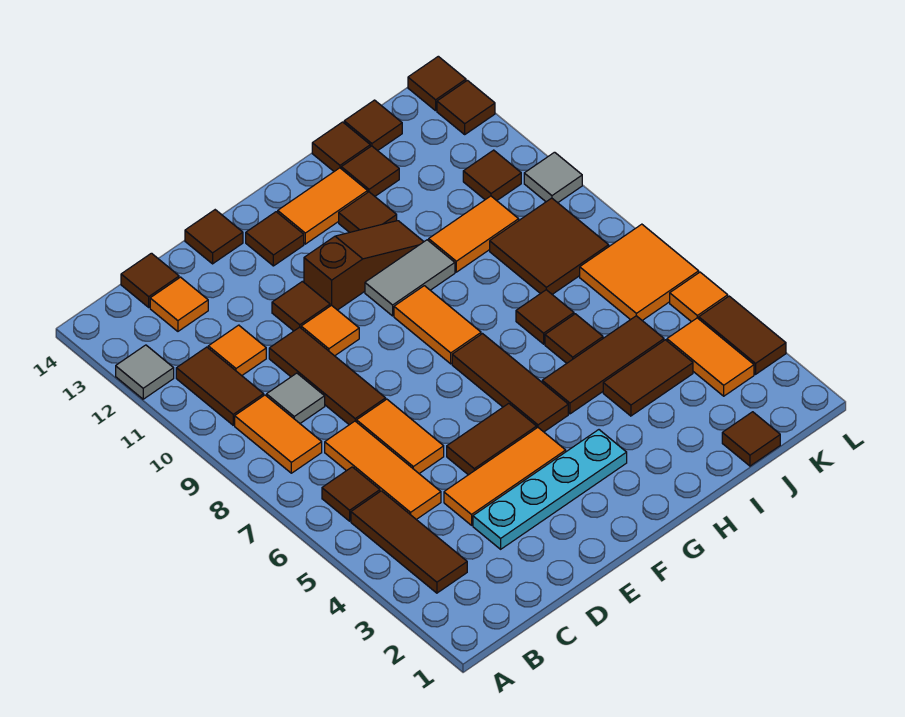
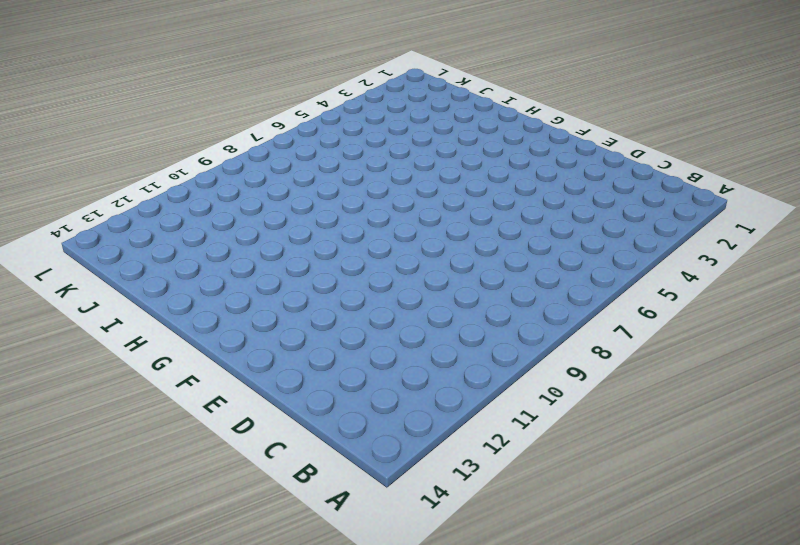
none -> grey 1x1 tile [116,345,174,399]
none -> brown 1x3 tile [351,491,467,593]
none -> brown 1x1 tile [322,467,380,521]
none -> orange 1x2 tile [235,395,322,473]

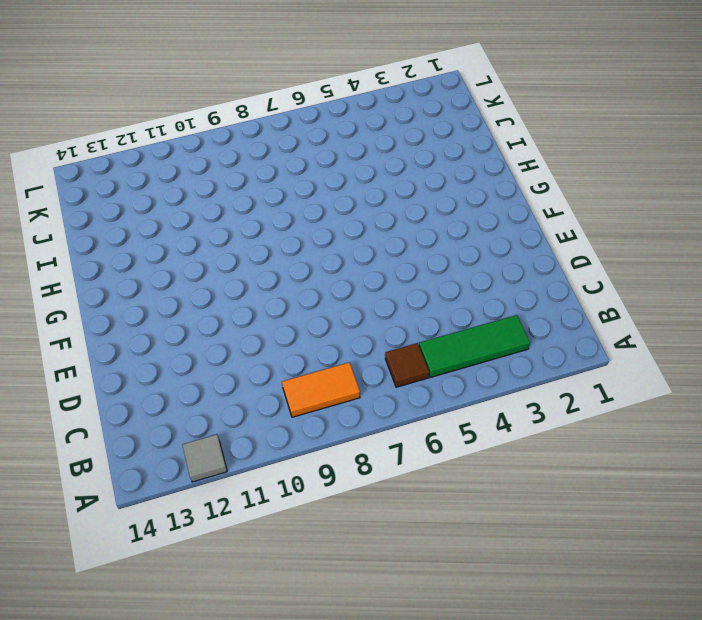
green 1x3 tile [419,315,530,378] -> brown 1x3 tile [351,491,467,593]
none -> brown 1x2 tile [176,347,264,425]
none -> orange 1x3 tile [325,421,441,519]
none -> grey 1x1 tile [267,373,325,423]
none -> orange 1x1 tile [208,325,266,376]

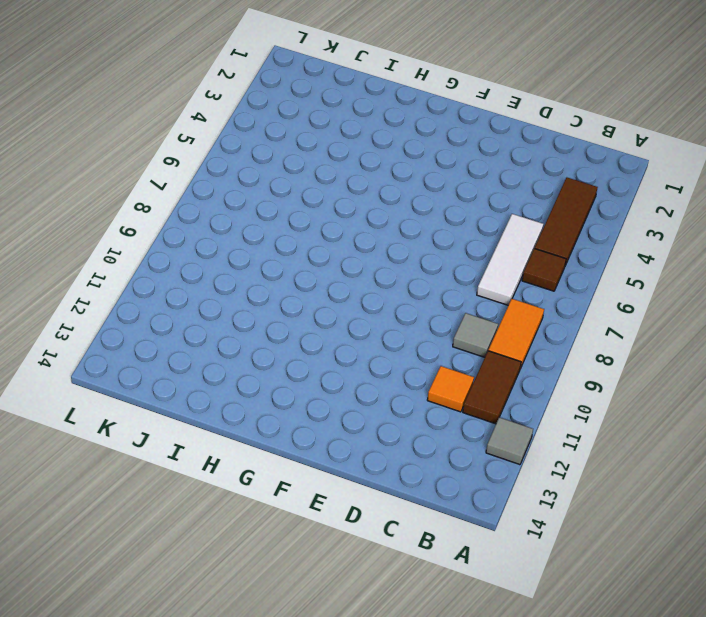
white 1x3 tile [477,214,543,305] -> orange 1x3 tile [325,421,441,519]
none -> orange 1x1 tile [150,277,208,331]
none -> brown 1x1 tile [121,253,179,307]
none -> cyan 1x4 plate [473,430,627,549]
none -> orange 1x3 tile [444,428,566,525]

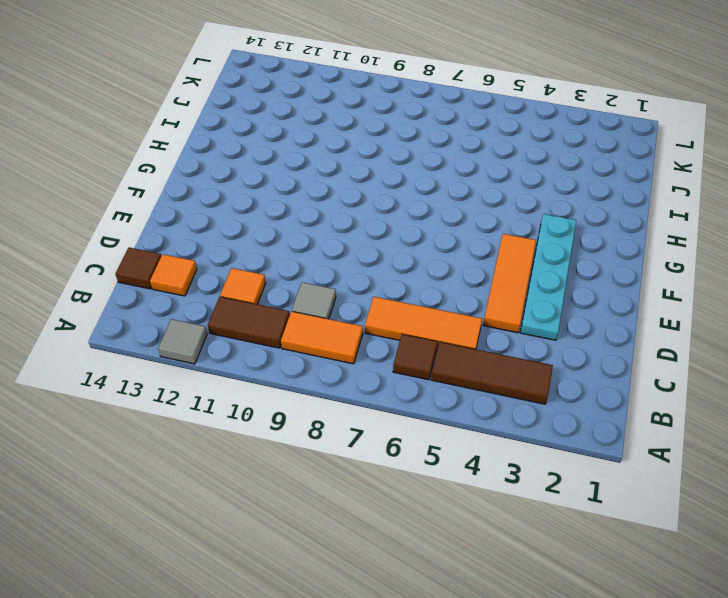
none -> orange 1x2 tile [357,399,444,473]
none -> brown 1x3 tile [269,327,386,425]
none -> brown 1x2 tile [447,403,537,475]
none -> orange 1x1 tile [301,305,359,356]

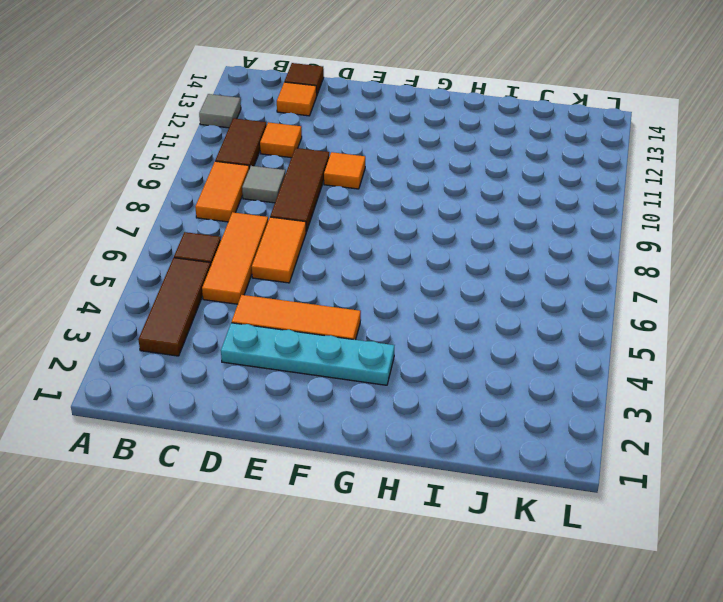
none -> brown 1x2 tile [447,403,537,475]
none -> brown 1x1 tile [272,281,330,331]
none -> brown 1x1 tile [185,210,243,264]
none -> brown 1x3 slope [304,221,424,310]

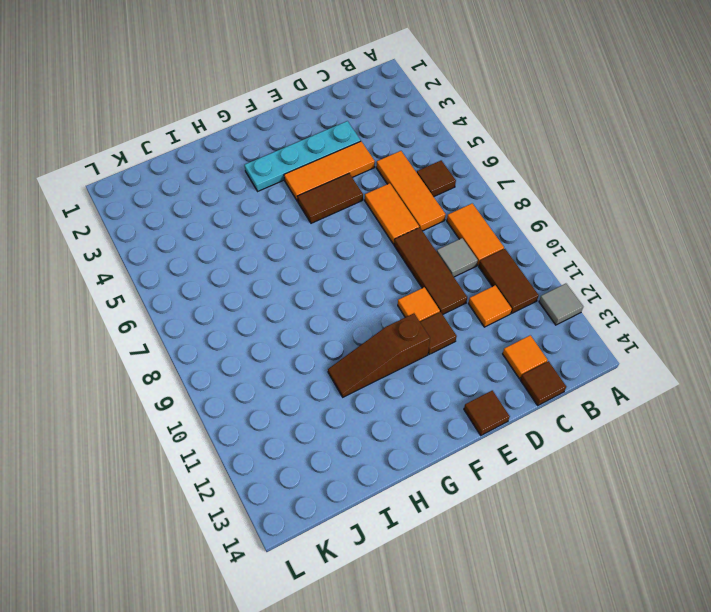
none -> brown 1x3 tile [351,491,467,593]
none -> brown 1x1 tile [246,212,304,266]
none -> brown 1x3 tile [452,334,568,432]
none -> orange 1x2 tile [394,286,481,364]

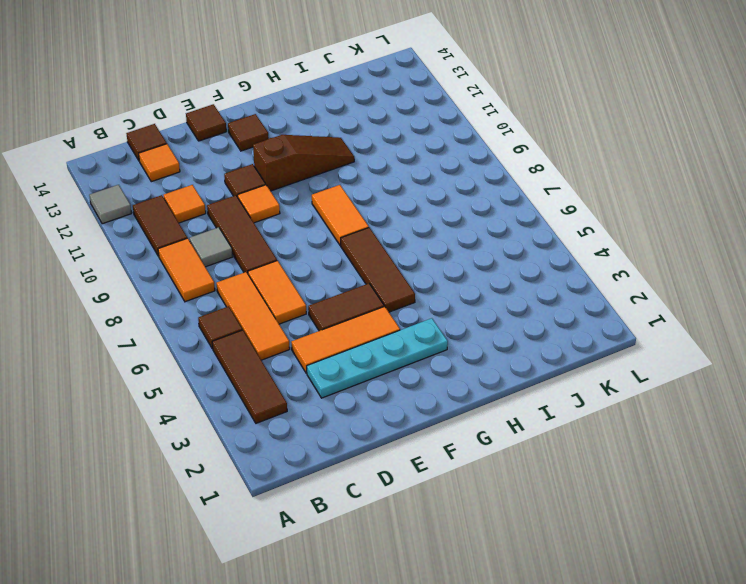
none -> grey 1x2 tile [365,240,455,316]
none -> orange 1x2 tile [278,168,368,244]
none -> brown 1x3 tile [542,316,664,414]
none -> brown 1x1 tile [339,192,397,233]

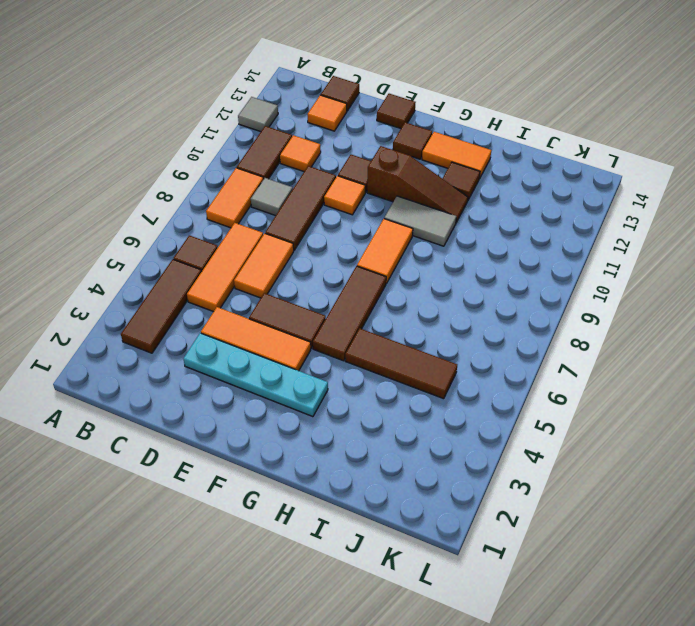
none -> brown 1x2 tile [603,340,693,416]
none -> brown 1x1 tile [545,314,603,363]
none -> brown 1x1 tile [516,290,574,344]
none -> orange 1x2 tile [429,196,519,272]

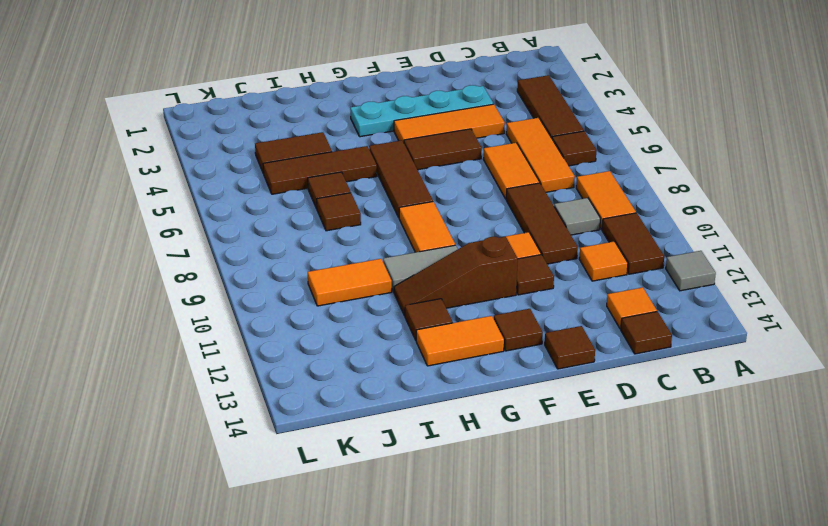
none -> brown 1x1 tile [341,146,399,196]
none -> brown 1x1 tile [312,122,370,171]
none -> brown 1x1 tile [722,412,780,466]
none -> brown 2x2 tile [490,198,609,294]

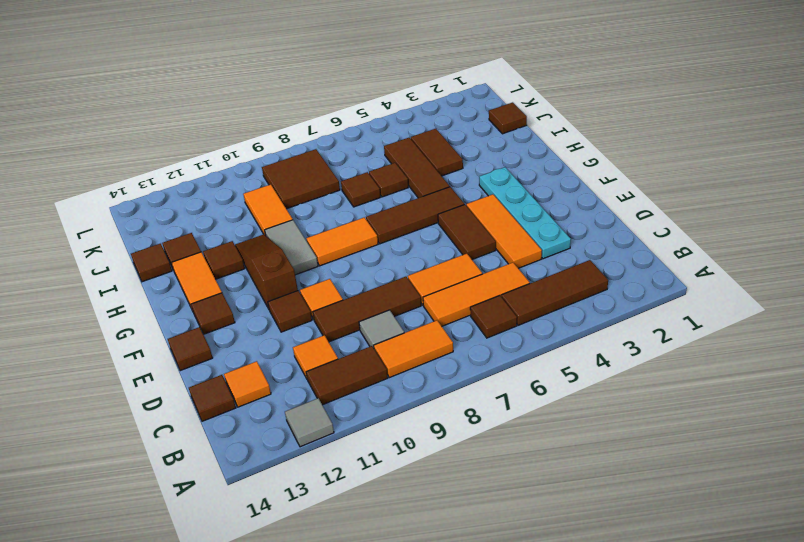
none -> brown 1x1 tile [344,100,402,151]
none -> orange 1x2 tile [667,318,754,396]
none -> orange 2x2 tile [580,224,699,321]
none -> brown 1x1 tile [463,150,521,201]

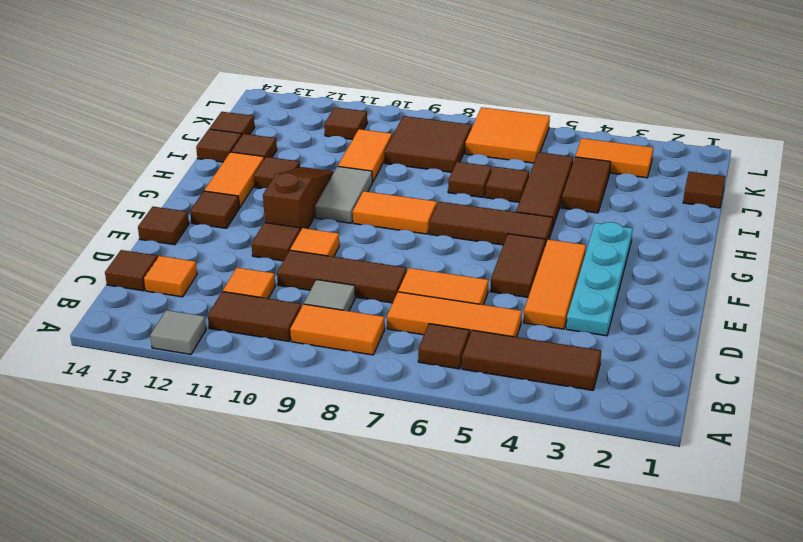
none -> brown 1x2 tile [699,296,786,374]
none -> orange 1x1 tile [670,272,728,322]
none -> grey 1x1 tile [524,152,582,203]
none -> brown 1x1 tile [437,80,495,134]

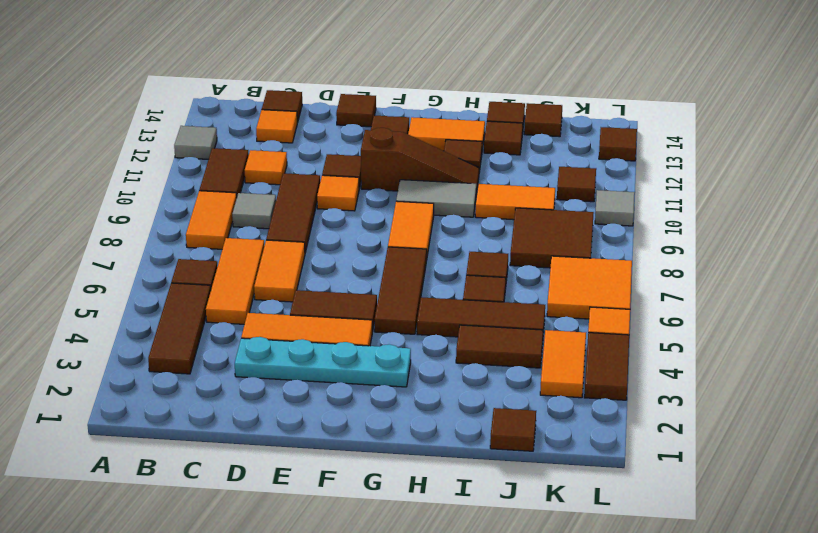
none -> brown 1x1 tile [408,56,466,111]

